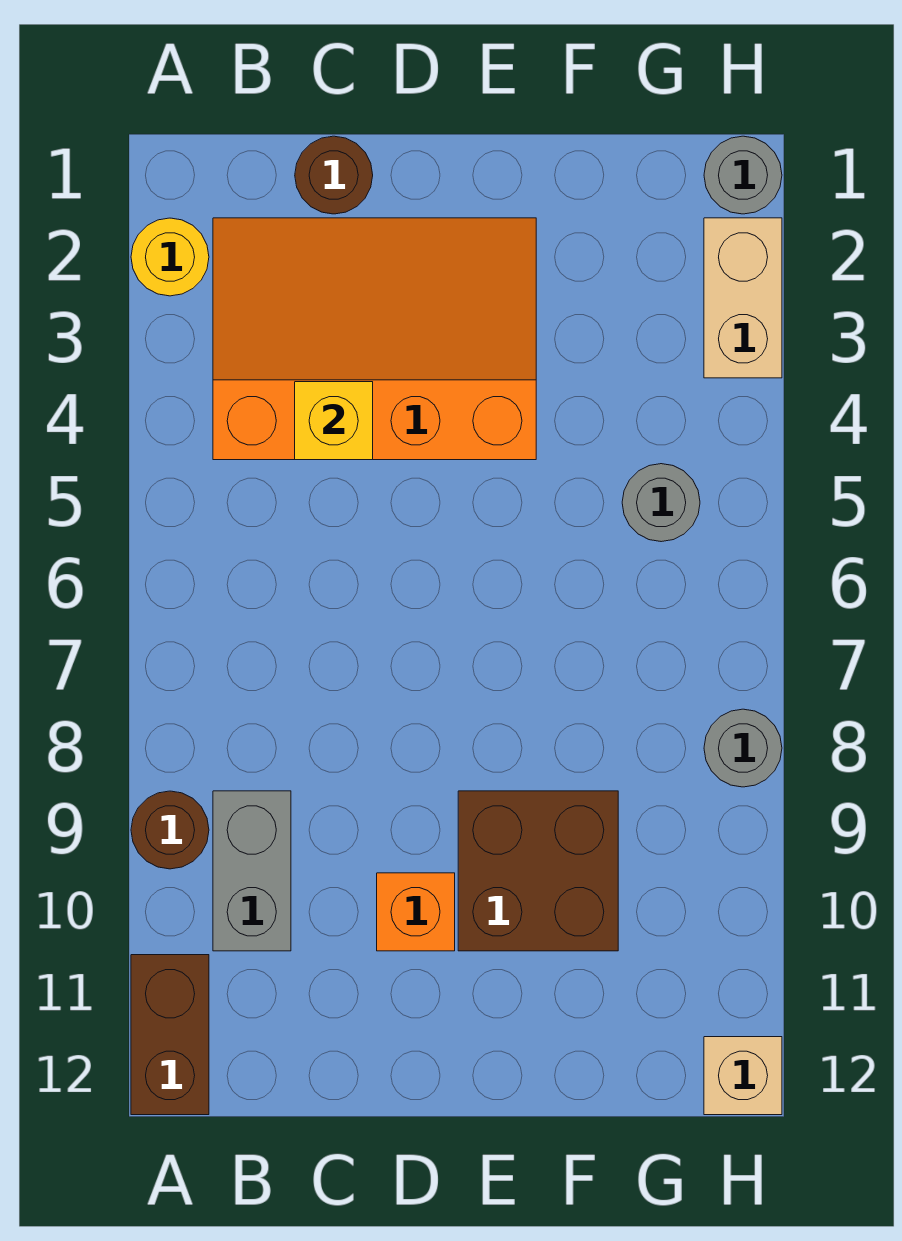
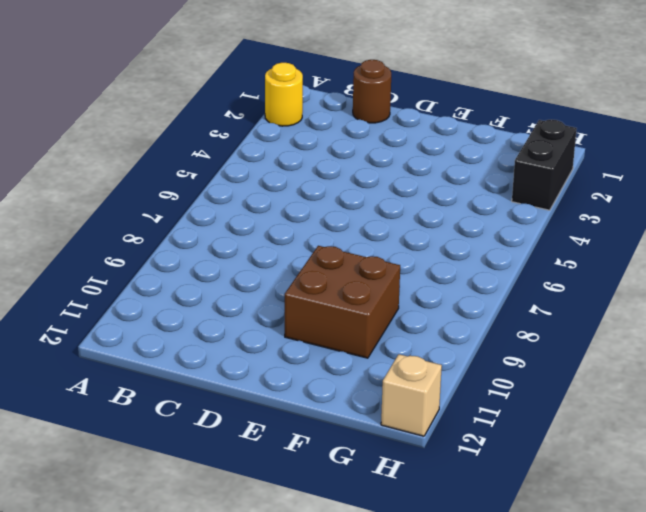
black 1x2 brick [512,120,577,210] -> tan 1x2 brick [704,218,782,378]
none -> brown 1x1 round brick [131,791,209,869]
none -> brown 1x2 brick [131,955,209,1115]
none -> orange 3x4 slope [213,218,536,460]

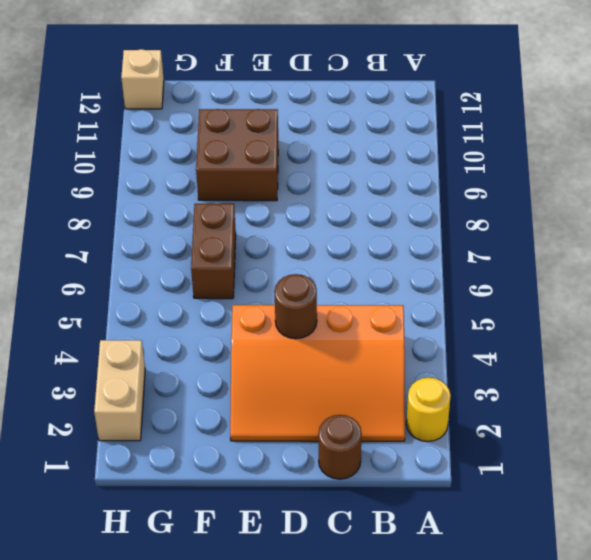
brown 1x1 round brick [274,274,317,339] -> brown 1x1 round brick moved to [131,791,209,869]
brown 1x2 brick [191,204,236,299] -> brown 1x2 brick moved to [131,955,209,1115]
none -> grey 1x2 brick [213,791,291,951]
none -> orange 1x1 brick [377,873,455,951]
none -> grey 1x1 round brick [622,464,700,542]

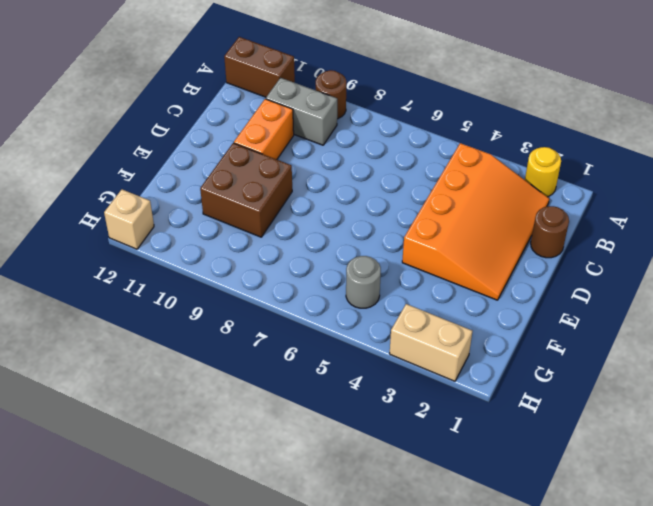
orange 1x2 brick [234,99,294,159] -> orange 1x1 brick [377,873,455,951]
none -> grey 1x1 round brick [704,136,782,214]
none -> grey 1x1 round brick [704,709,782,787]
none -> yellow 1x1 brick [295,382,373,460]

